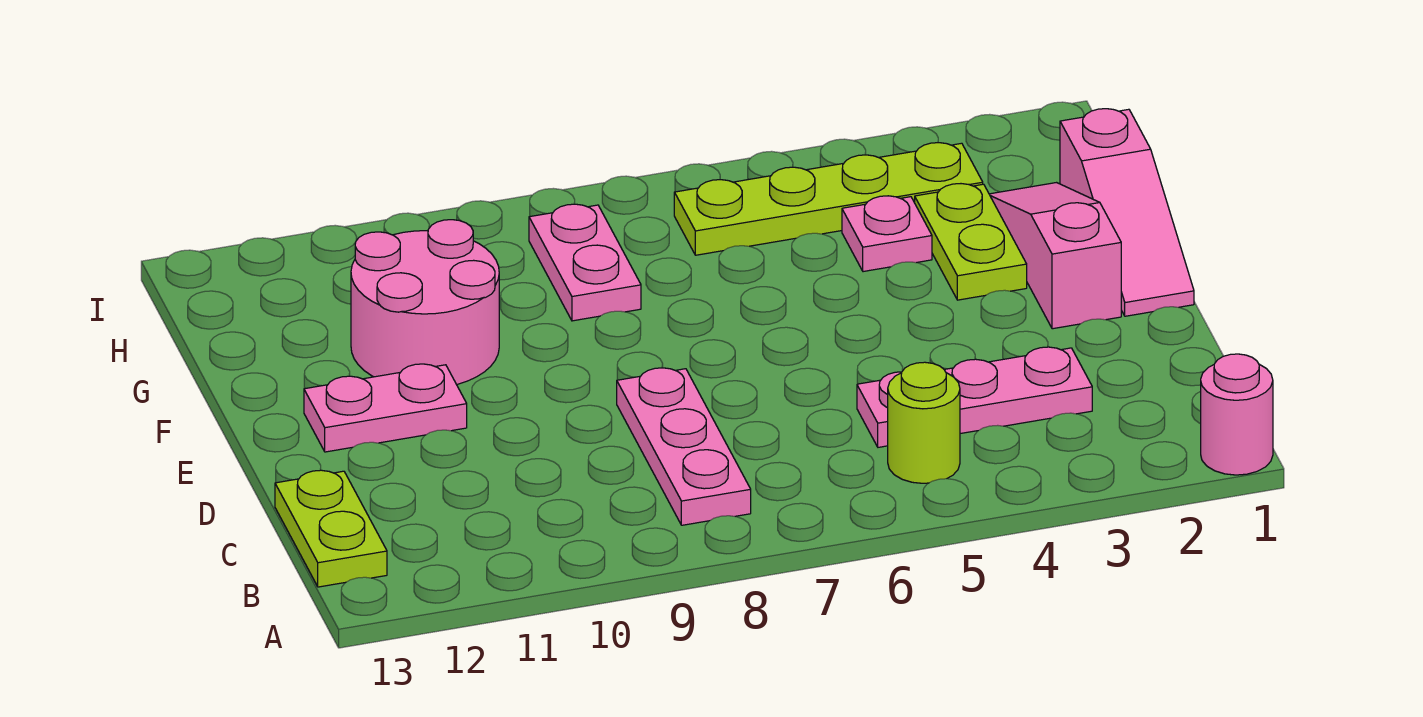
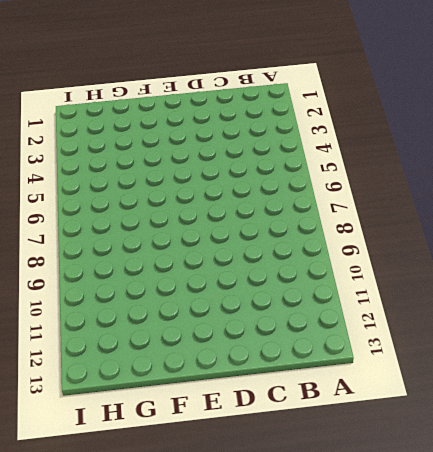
none -> pink 1x1 round brick [1201,354,1273,475]
none -> lime 1x1 round brick [888,362,960,483]
none -> pink 1x3 plate [617,368,751,525]

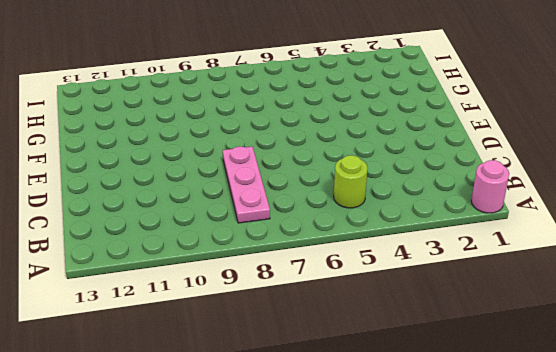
none -> lime 1x2 plate [275,470,387,587]
none -> pink 1x3 plate [857,347,1092,447]
none -> pink 1x3 slope [1060,109,1194,316]

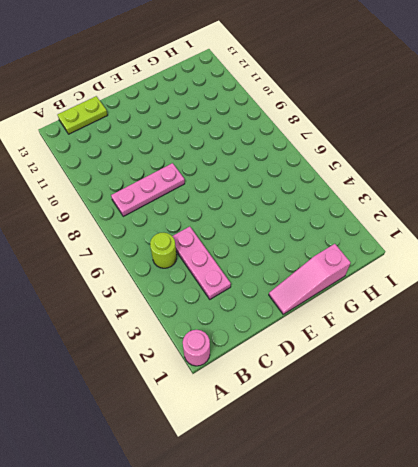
none -> pink 1x3 slope [989,183,1121,329]
none -> pink 1x2 plate [304,364,467,452]
none -> lime 1x2 plate [915,184,1027,300]

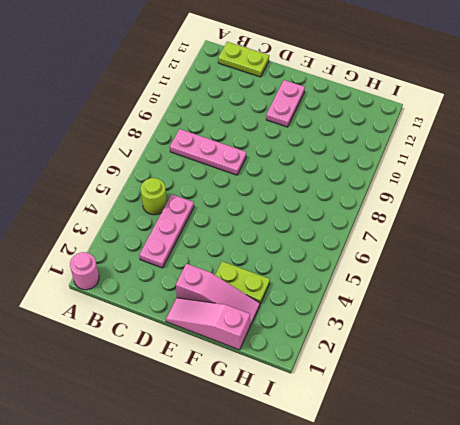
none -> pink 2x2 round brick [351,220,499,385]
none -> pink 1x1 plate [842,196,932,272]
none -> pink 1x2 plate [529,204,641,321]

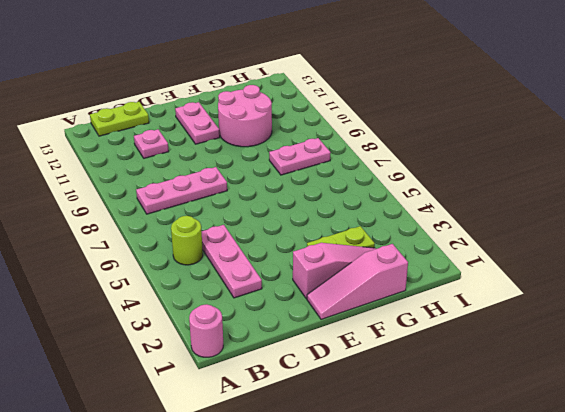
pink 1x1 plate [134,129,169,158] -> pink 1x1 plate moved to [842,196,932,272]
none -> lime 1x4 plate [674,143,983,255]

